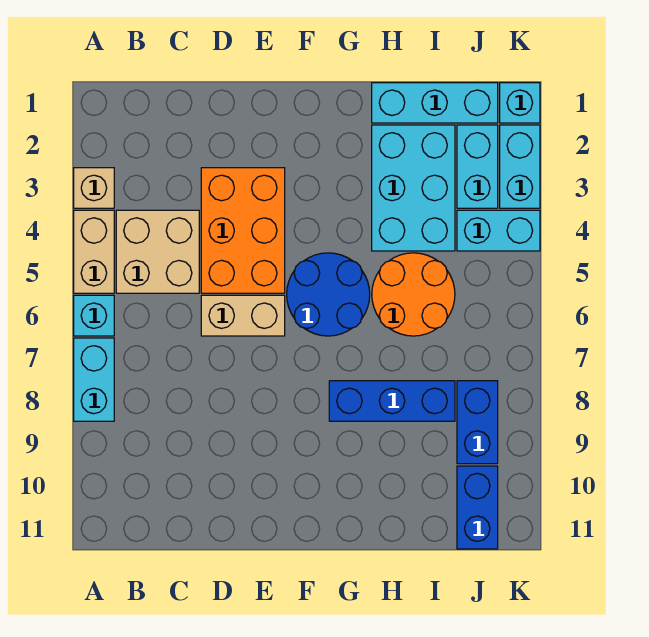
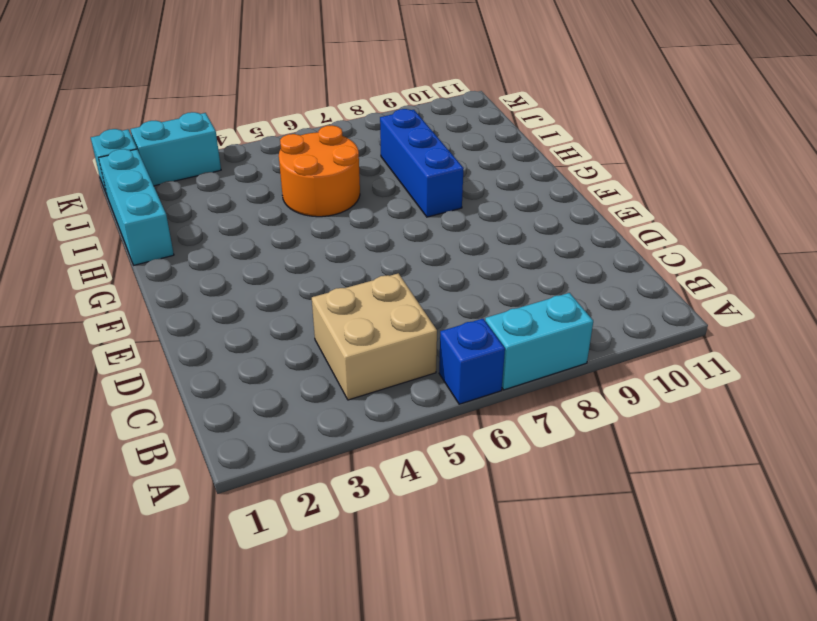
blue 1x1 brick [439,319,505,404] -> cyan 1x1 brick [74,295,114,336]
none -> tan 1x1 brick [74,168,114,208]
none -> tan 1x2 brick [74,210,114,293]
none -> orange 2x3 brick [201,168,285,293]

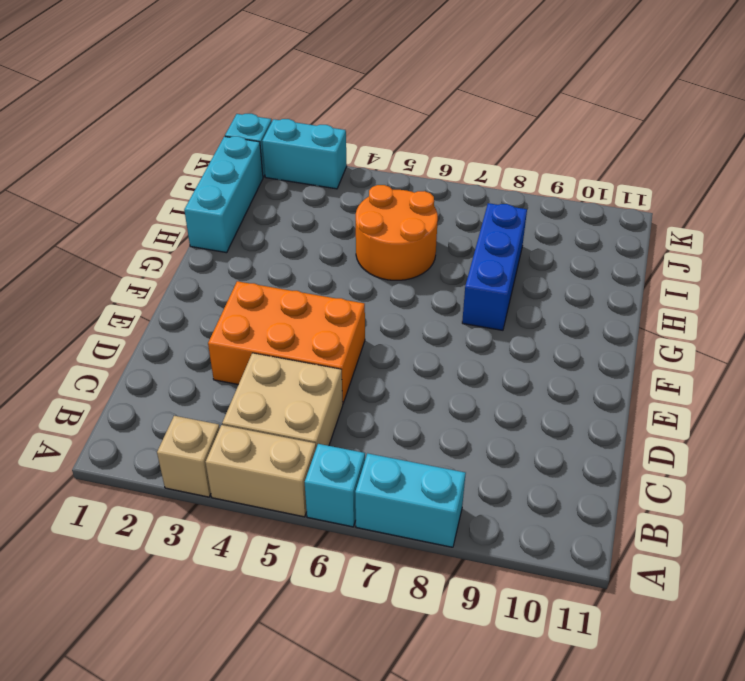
none -> tan 1x2 brick [201,295,285,336]
none -> blue 2x2 round brick [287,253,370,336]
none -> cyan 2x3 brick [372,125,455,251]

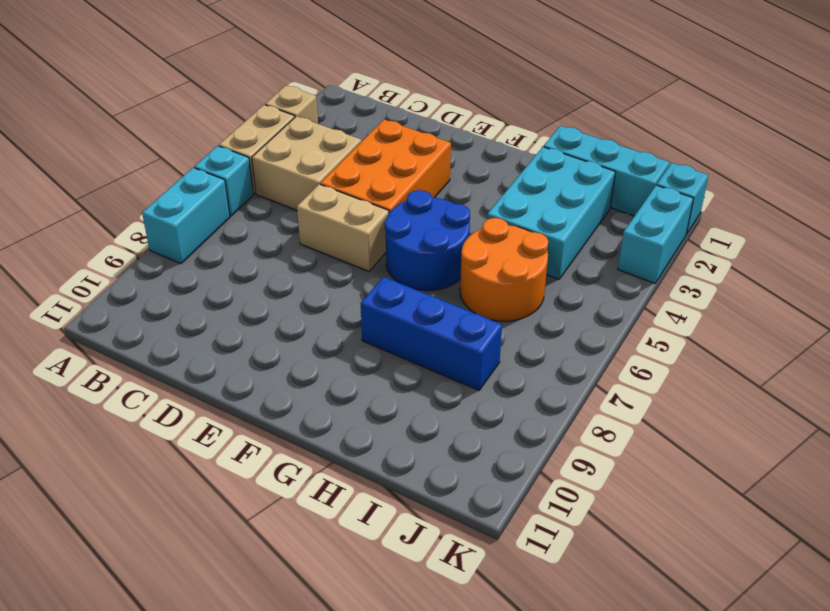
none -> cyan 1x2 brick [457,125,498,208]
none -> cyan 1x2 brick [457,210,540,251]
none -> blue 1x2 brick [457,381,498,464]

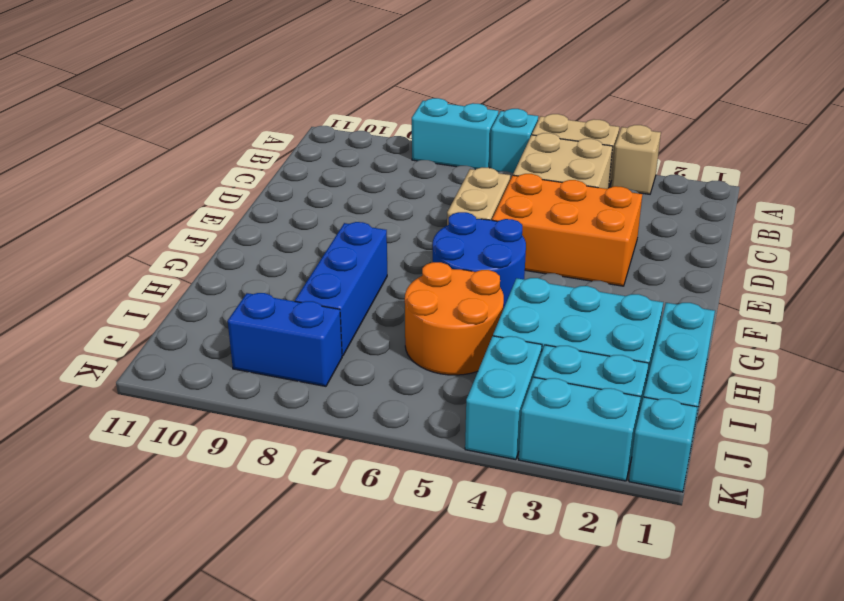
none -> blue 1x2 brick [457,466,498,549]

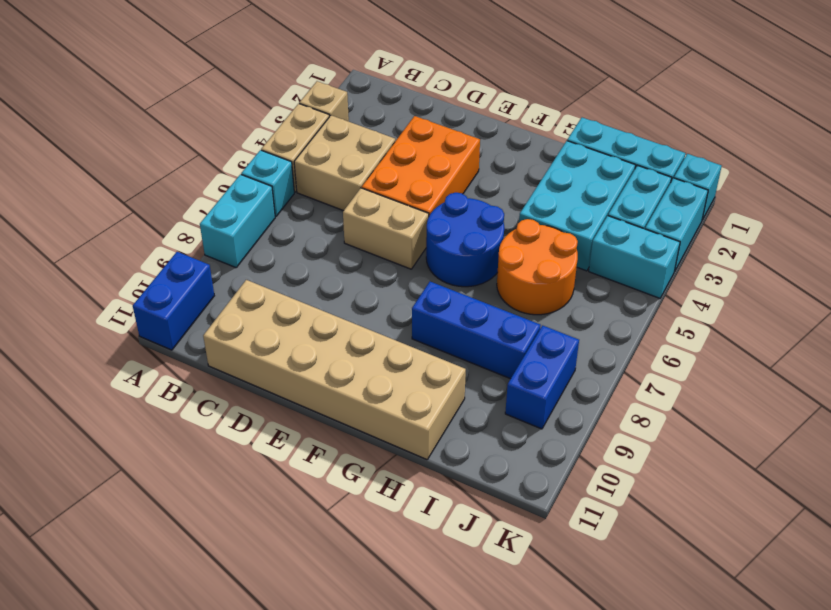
blue 1x2 brick [133,252,214,350] -> blue 1x2 brick moved to [457,466,498,549]
tan 2x6 brick [203,280,466,460] -> none

